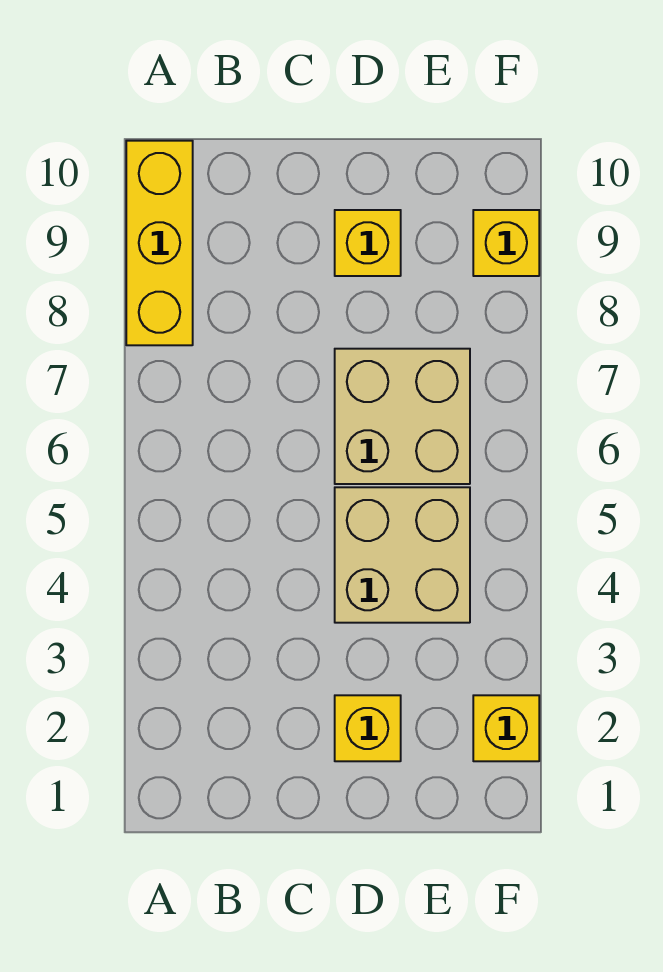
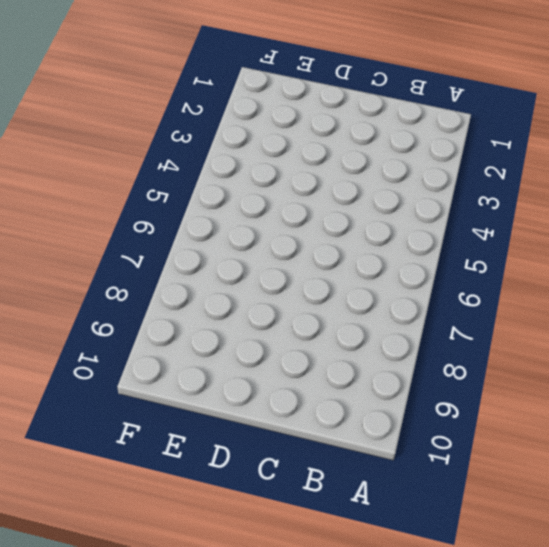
none -> yellow 1x3 brick [126,141,193,345]
none -> yellow 1x1 brick [335,695,401,761]

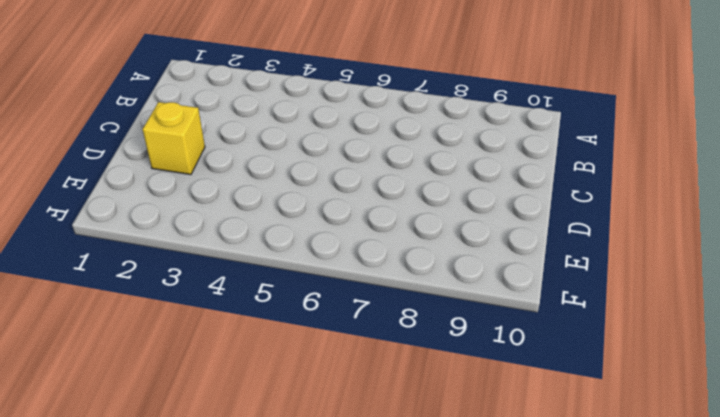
none -> yellow 1x3 brick [126,141,193,345]
none -> tan 2x2 brick [335,487,470,623]

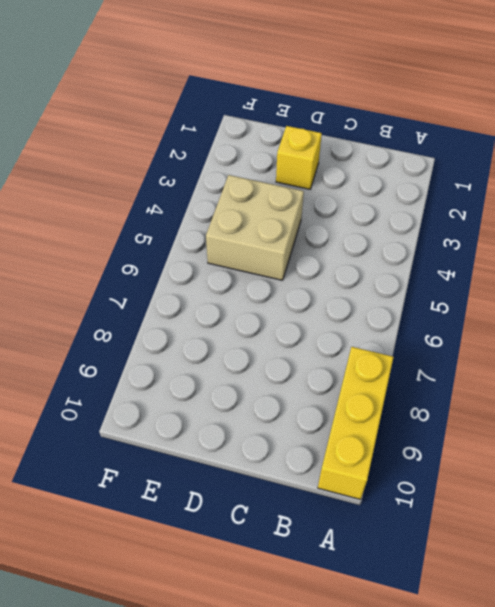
none -> tan 2x2 brick [335,349,470,484]
none -> yellow 1x1 brick [335,210,401,276]

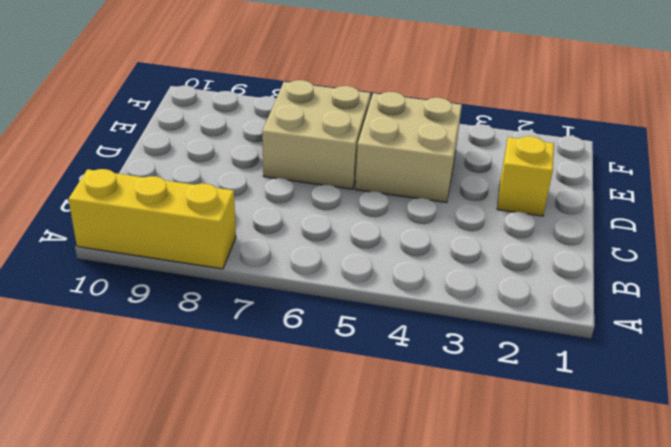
none -> yellow 1x1 brick [335,210,401,276]
none -> yellow 1x1 brick [473,695,539,761]

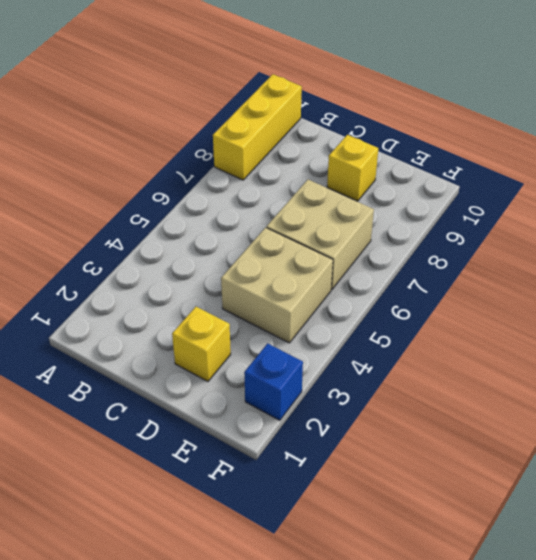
blue 1x1 brick [244,343,303,420] -> yellow 1x1 brick [473,695,539,761]
none -> yellow 1x1 brick [473,210,539,276]

